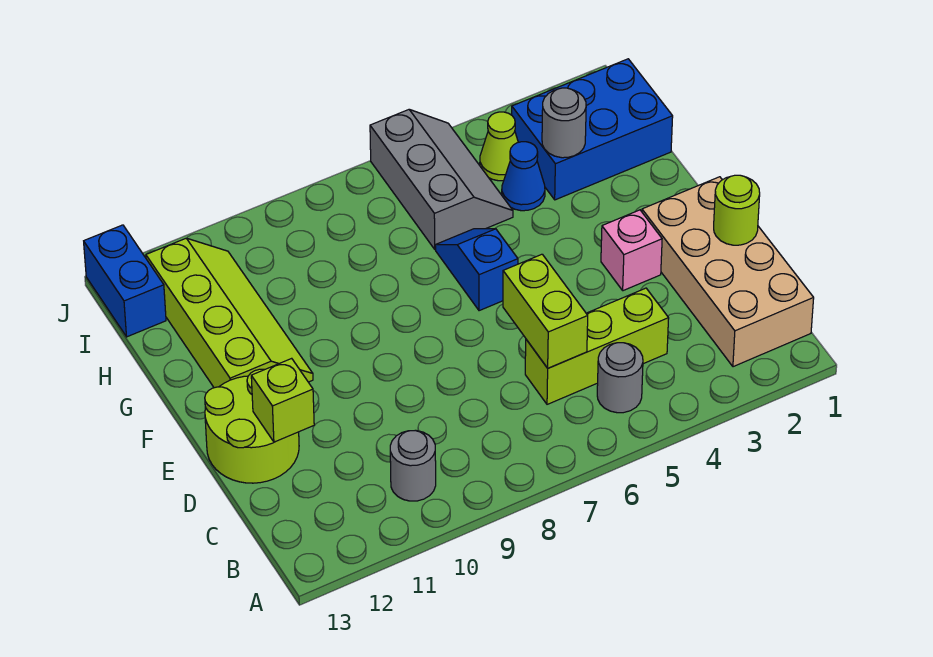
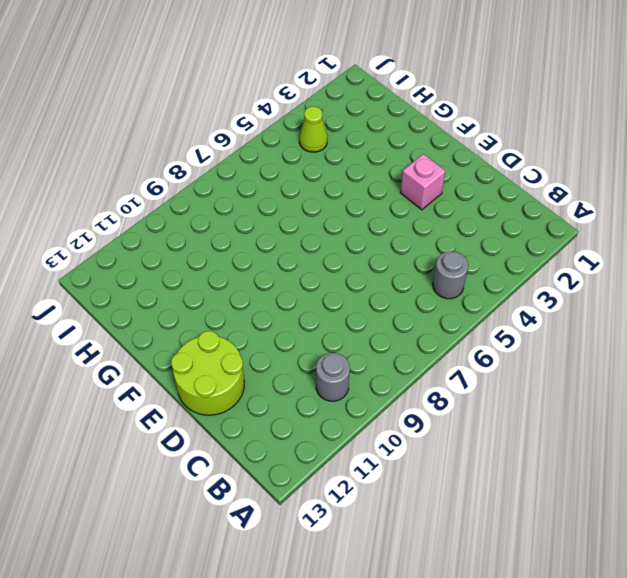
none -> tan 2x4 brick [642,177,814,367]
none -> lime 1x3 brick [525,288,669,404]
none -> blue 1x2 slope [436,229,518,311]

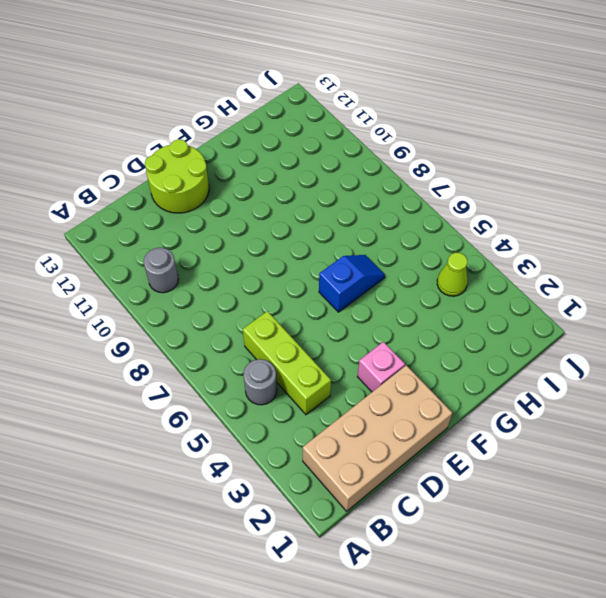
none -> lime 2x4 slope [146,238,313,388]
none -> blue 2x3 brick [512,59,673,200]
none -> blue 1x1 cone [502,142,545,211]

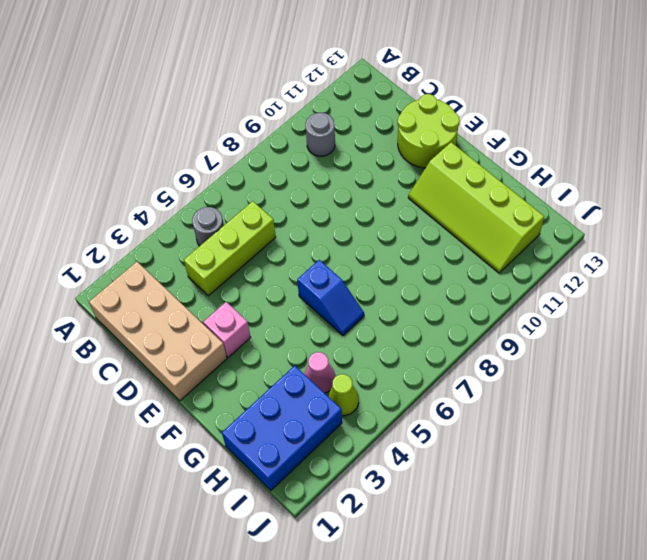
pink 1x1 cone [305,352,335,393] -> blue 1x1 cone [502,142,545,211]
none -> grey 2x3 slope [370,110,513,249]
none -> blue 1x2 brick [84,225,166,337]
none -> lime 1x2 brick [503,254,588,368]

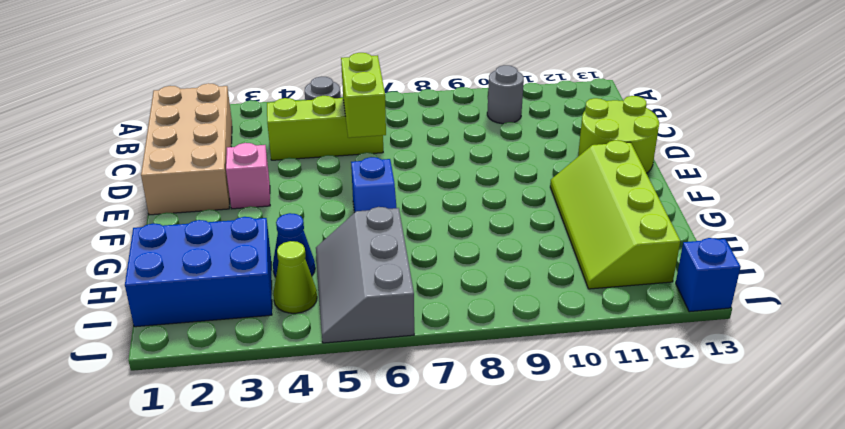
blue 1x1 brick [676,238,741,312] -> blue 1x2 brick [84,225,166,337]
none -> lime 1x1 round brick [714,175,760,245]
none -> lime 1x1 brick [251,358,314,442]
none -> grey 1x1 round brick [542,88,586,158]

